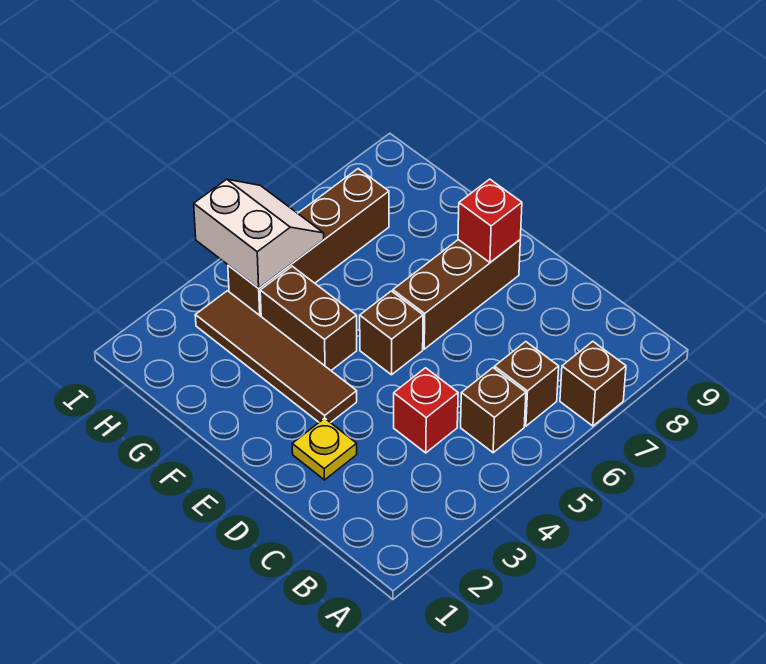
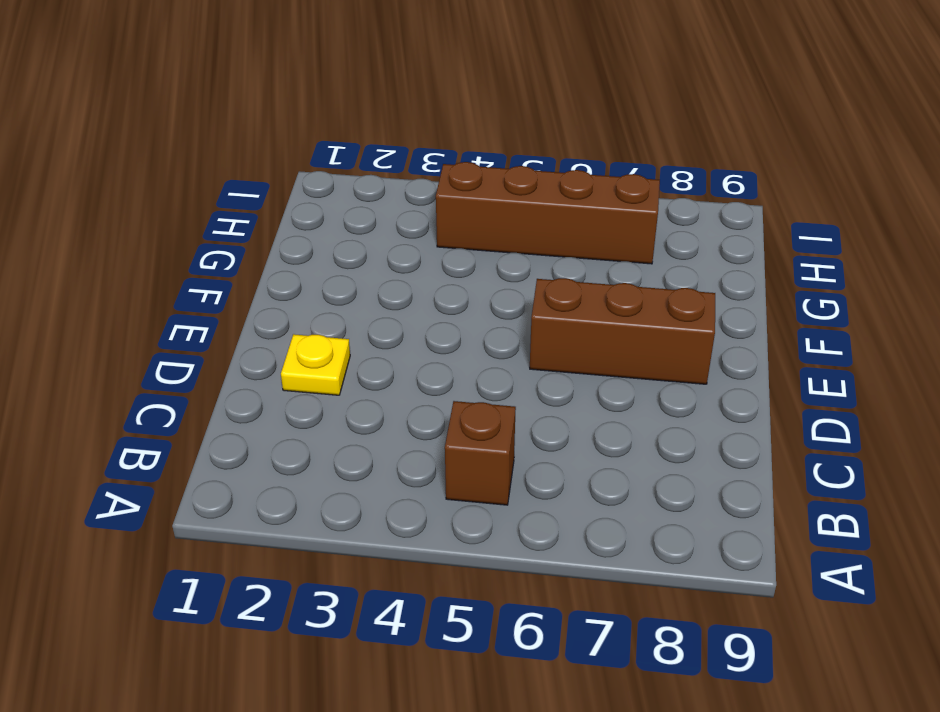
none -> brown 1x1 brick [560,341,626,426]
none -> brown 1x1 brick [494,342,559,426]
none -> red 1x1 brick [394,368,458,453]

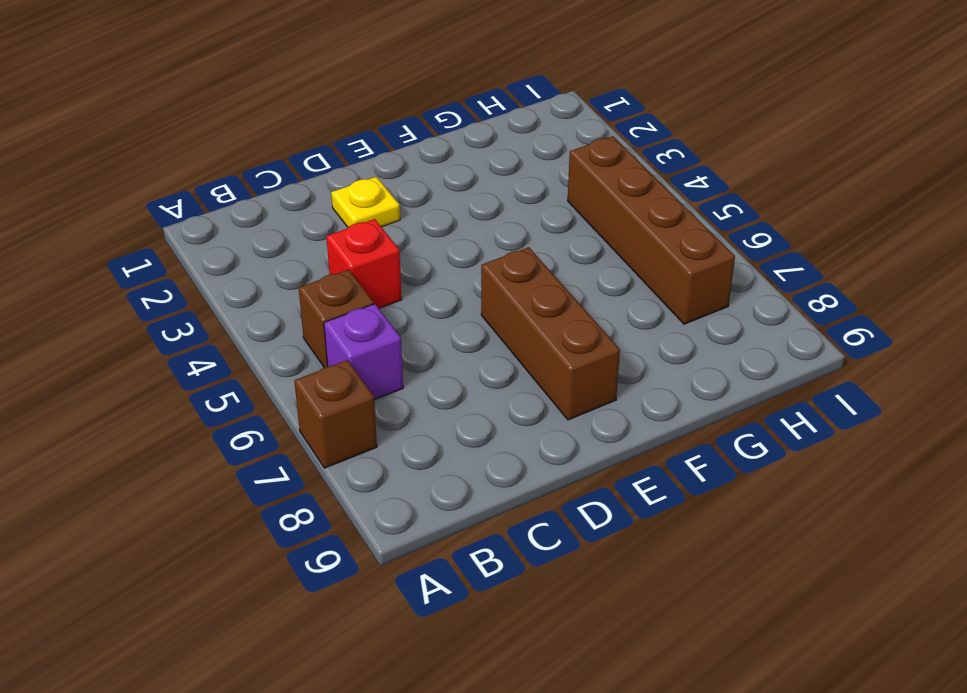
purple 1x1 brick [324,304,403,400] -> brown 1x1 brick [494,342,559,426]
none -> brown 1x4 tile [195,291,357,423]
none -> brown 1x1 brick [360,291,423,375]
none -> brown 1x2 brick [260,266,357,370]

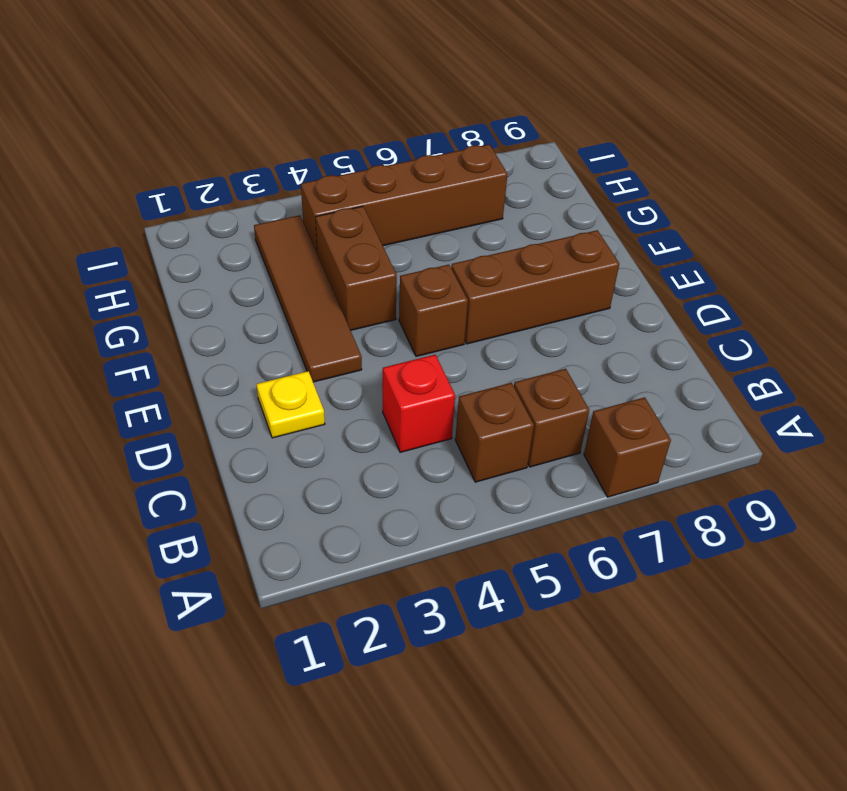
none -> red 1x1 brick [458,179,522,262]
none -> white 2x2 slope [194,179,324,288]

